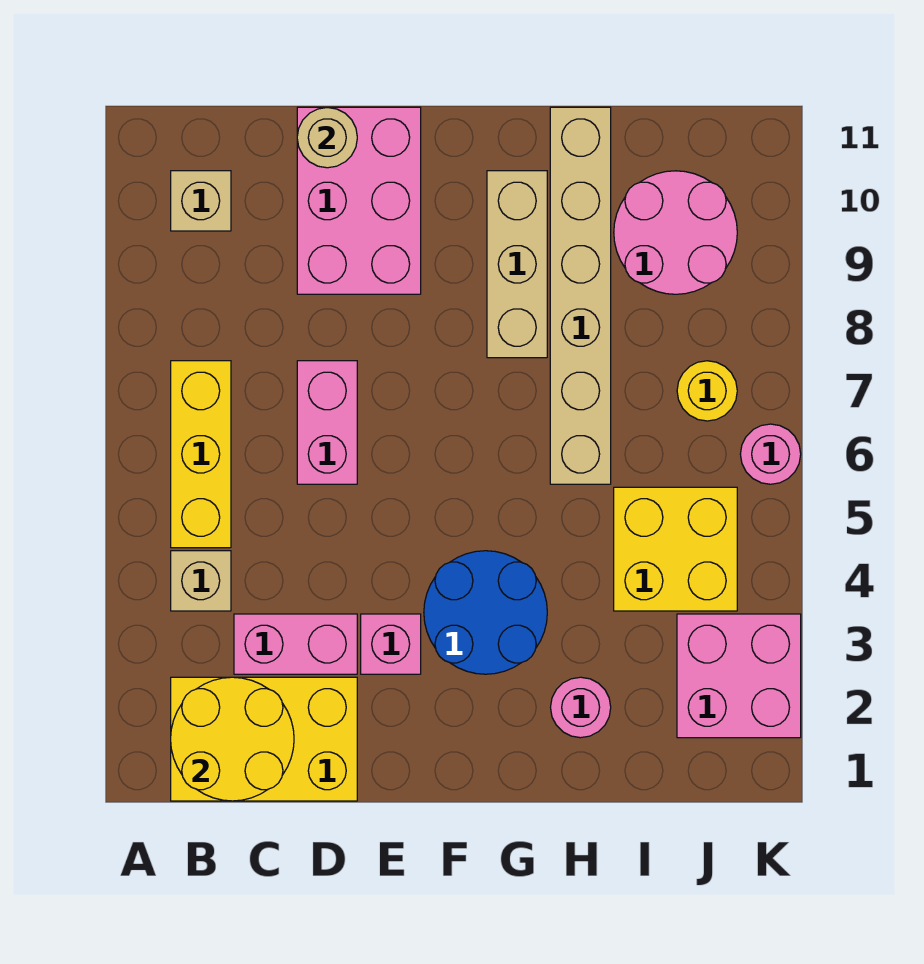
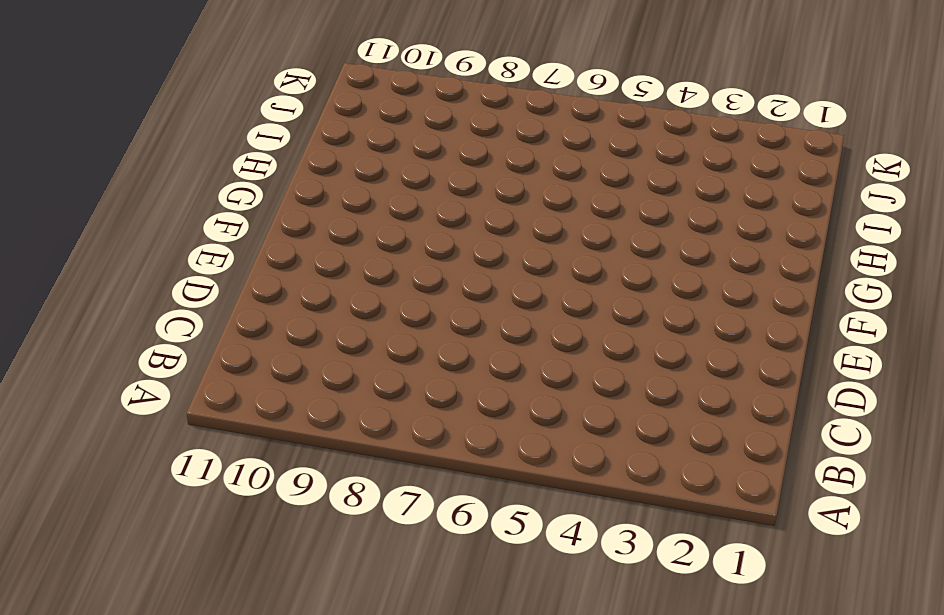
none -> yellow 2x3 brick [171,677,357,801]
none -> tan 1x1 brick [171,551,231,611]
none -> yellow 1x3 brick [171,361,231,548]

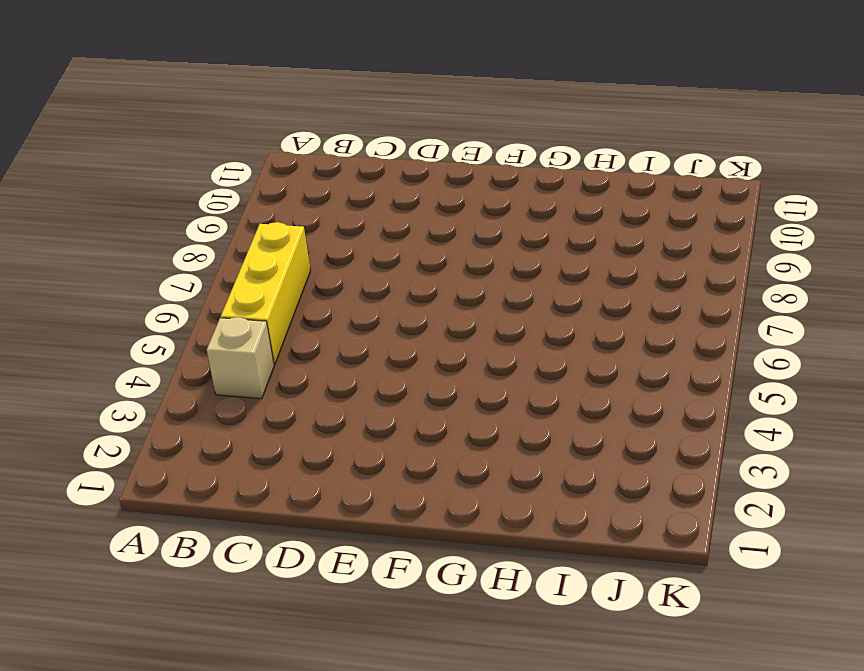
none -> yellow 2x3 brick [171,677,357,801]
none -> tan 1x1 brick [171,171,231,231]
none -> pink 1x2 brick [234,614,357,674]

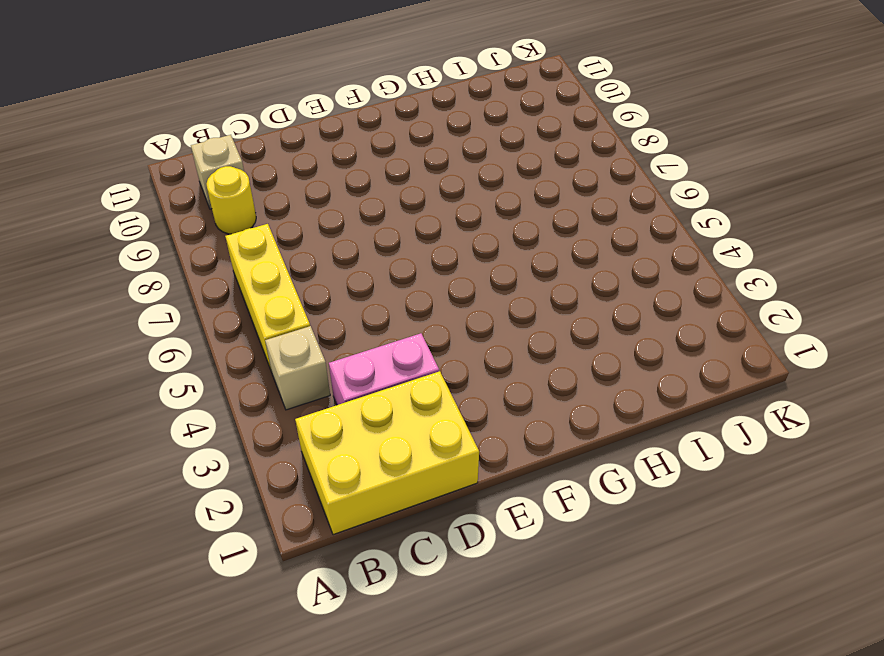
yellow 1x1 round brick [206,166,256,234] -> yellow 1x1 round brick moved to [677,361,737,421]
none -> pink 1x2 brick [297,361,357,484]
none -> pink 2x3 brick [297,107,421,294]
none -> pink 1x1 brick [361,614,421,674]

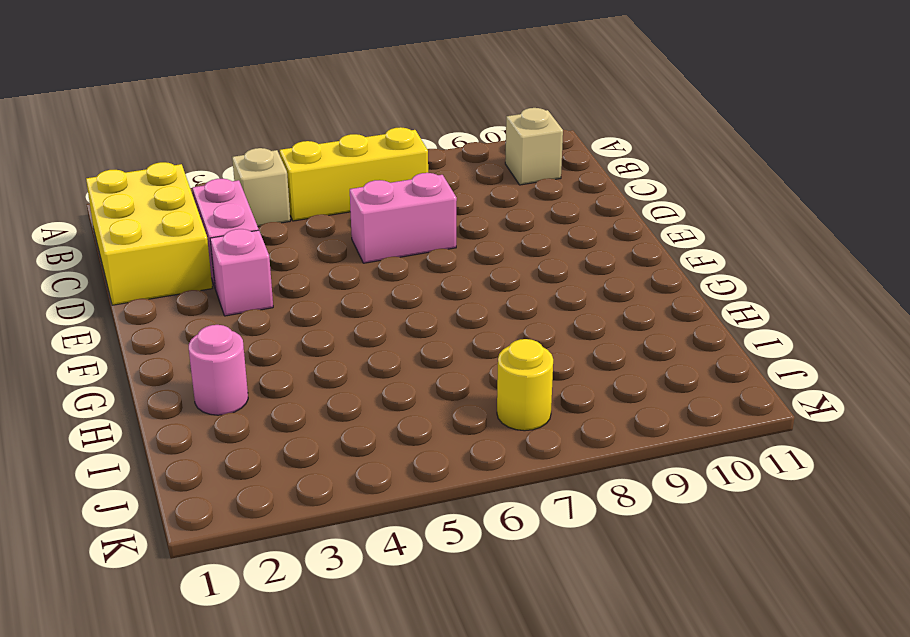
none -> pink 2x3 brick [297,107,421,294]
none -> blue 2x2 round brick [424,551,547,674]
none -> tan 1x3 brick [487,171,547,358]

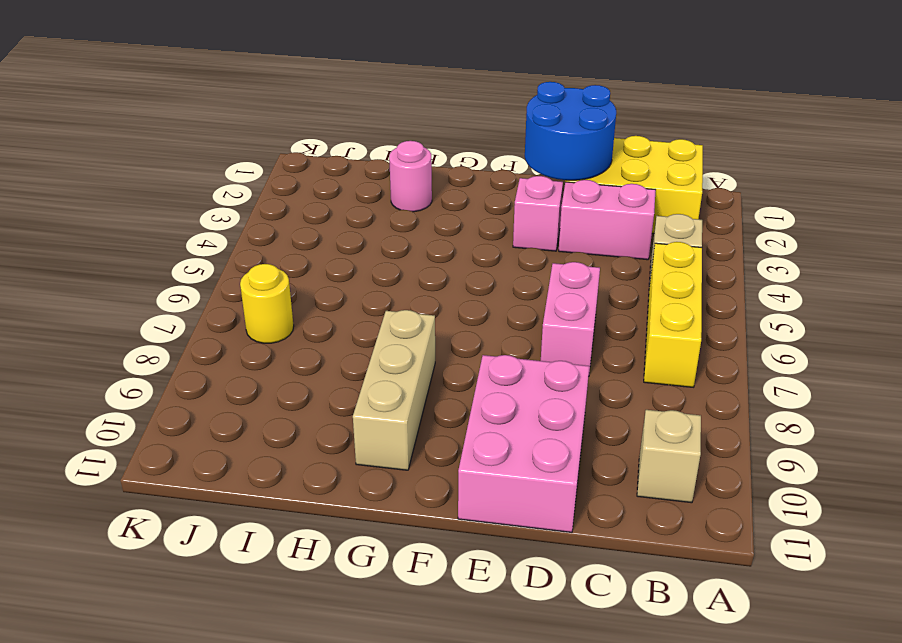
blue 2x2 round brick [525,82,616,180] -> blue 2x2 round brick moved to [424,551,547,674]
none -> tan 1x6 brick [550,107,611,484]
none -> yellow 2x2 brick [614,487,737,611]
none -> pink 2x2 round brick [614,171,737,294]

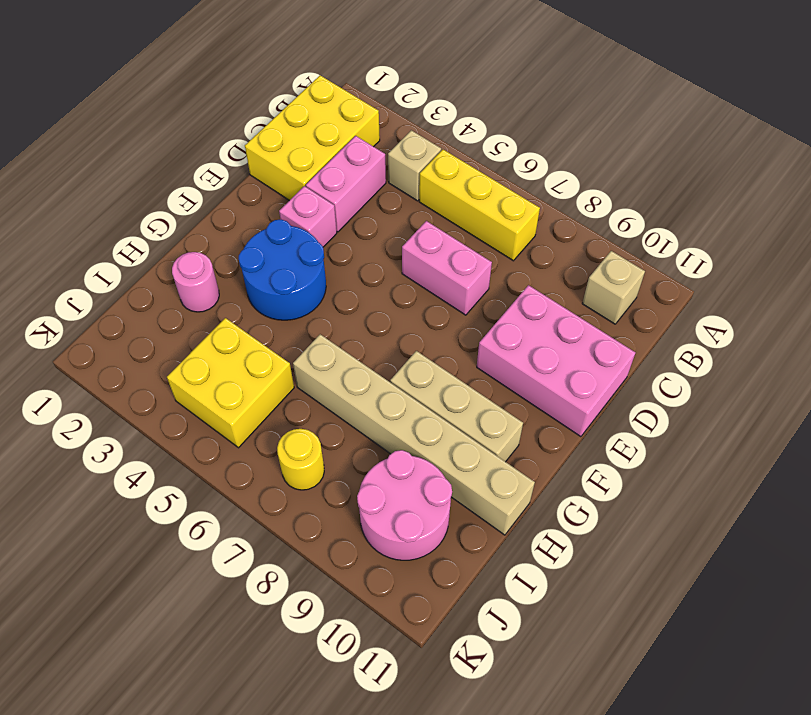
none -> pink 2x2 brick [677,614,801,738]
none -> pink 1x1 round brick [740,424,801,484]
none -> yellow 2x2 round brick [171,677,294,801]

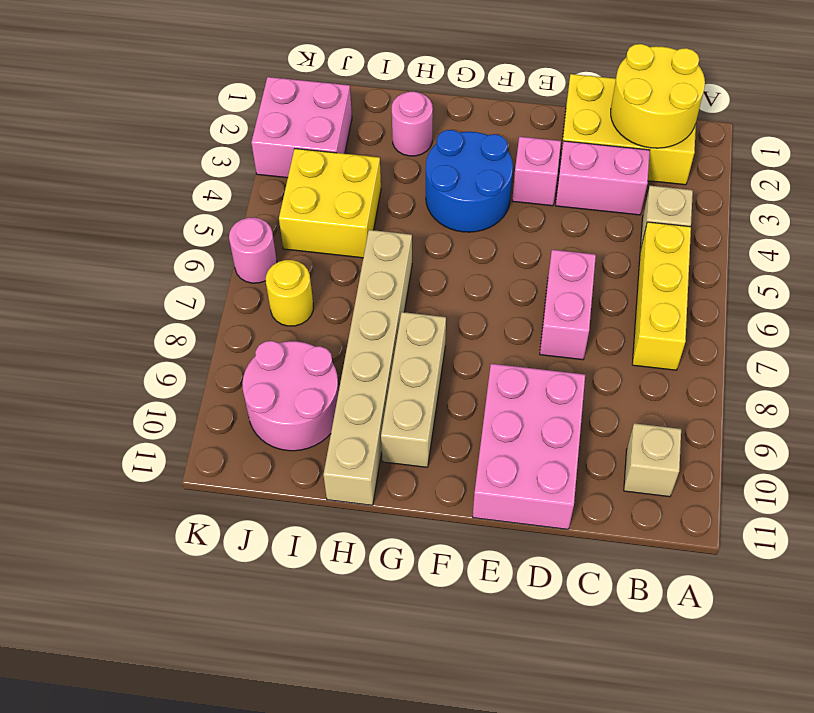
none -> tan 1x1 round brick [297,108,357,168]

